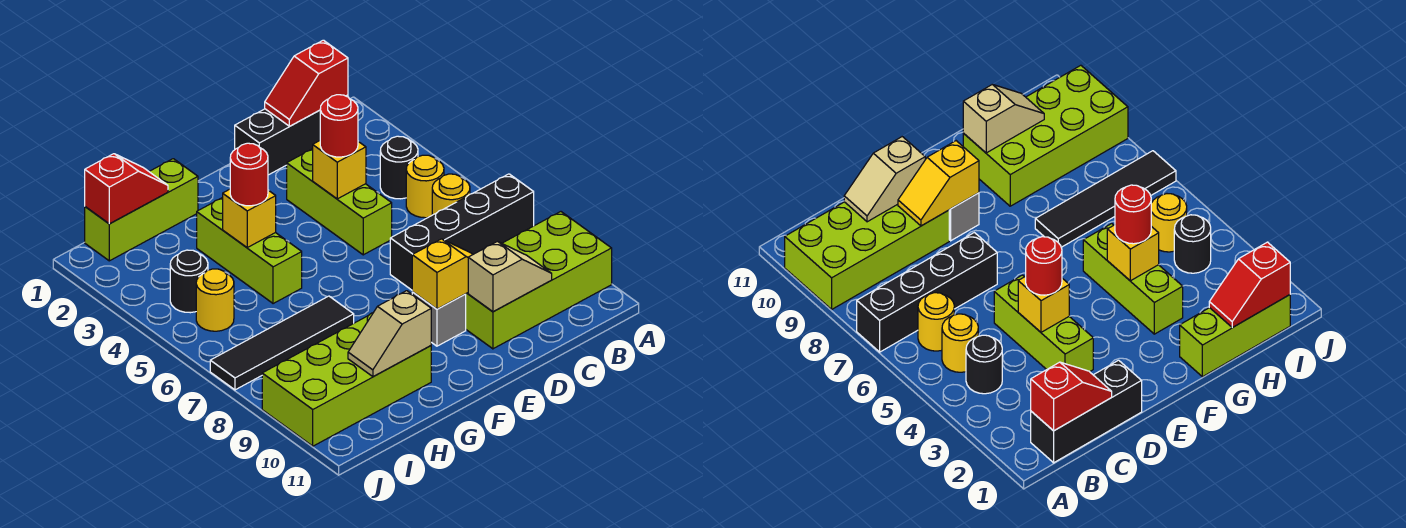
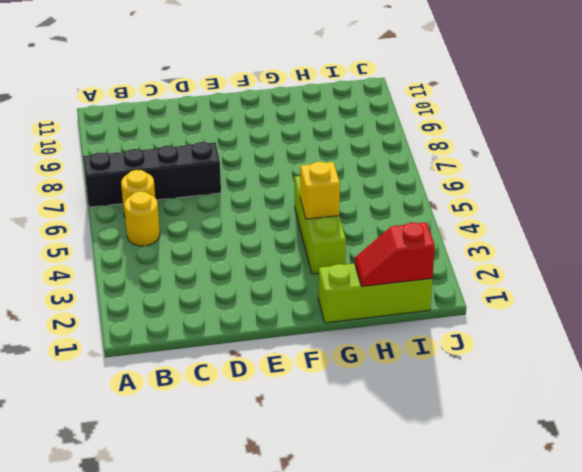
none -> lime 2x4 brick [466,212,612,349]
none -> black 1x3 brick [235,95,348,175]
none -> black 1x1 round brick [380,136,418,199]

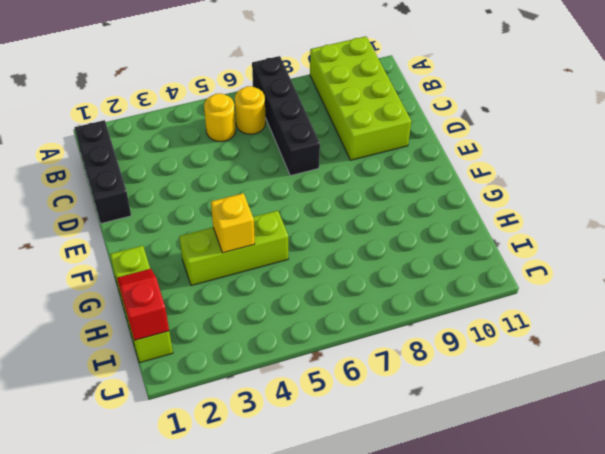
none -> black 1x1 round brick [380,136,418,199]
none -> lime 1x3 brick [287,149,392,255]
none -> grey 1x1 brick [412,292,466,346]

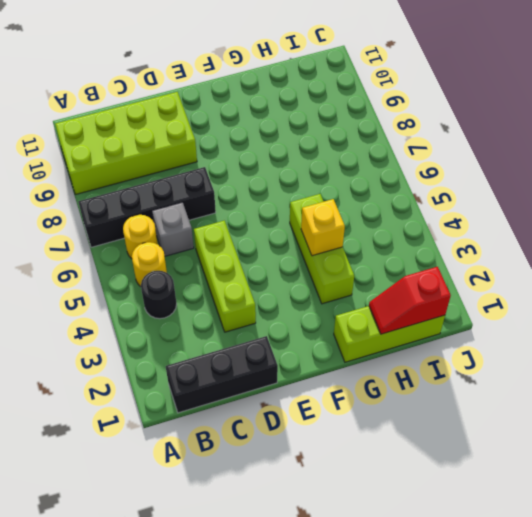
grey 1x1 brick [152,202,194,256] -> grey 1x1 brick moved to [412,292,466,346]
none -> black 1x4 tile [210,296,354,390]
none -> lime 2x4 brick [262,313,431,446]
none -> black 1x1 round brick [170,250,208,313]

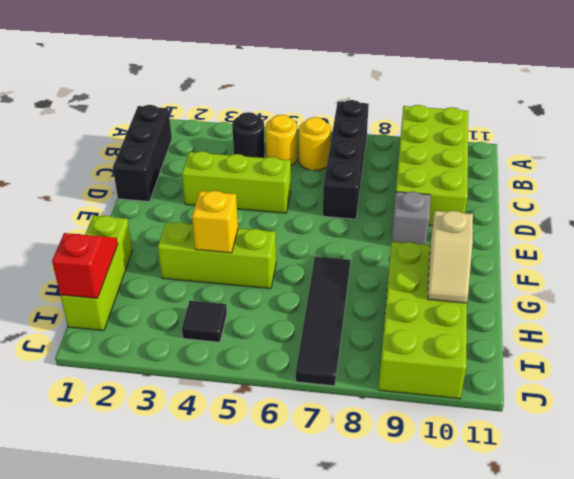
black 1x1 tile [182,301,227,342] -> black 1x1 round brick [170,250,208,313]
none -> yellow 1x1 round brick [196,269,234,331]
none -> red 1x2 slope [265,40,348,126]
none -> tan 1x2 slope [468,242,552,312]

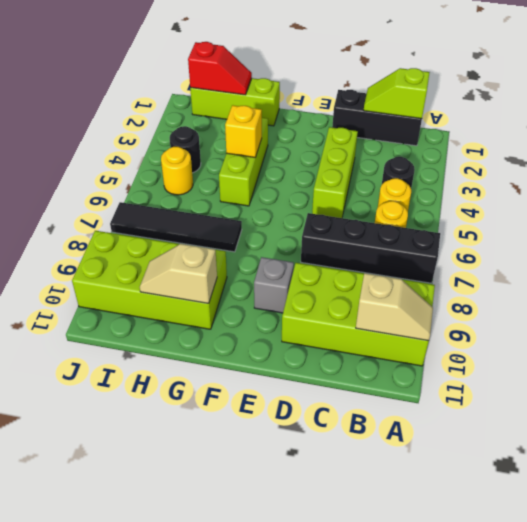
tan 1x2 slope [356,273,433,341] -> tan 1x2 slope moved to [468,242,552,312]
lime 1x2 slope [364,68,430,119] -> red 1x2 slope [265,40,348,126]
none -> yellow 1x1 brick [313,141,366,199]
none -> yellow 1x2 slope [412,239,473,309]
none -> red 1x1 round brick [320,95,358,157]

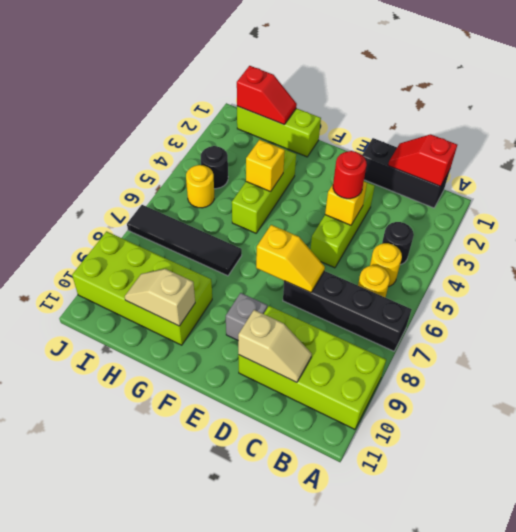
yellow 1x2 slope [256,225,325,293] -> yellow 1x2 slope moved to [412,239,473,309]
none -> red 1x1 round brick [230,143,268,206]

